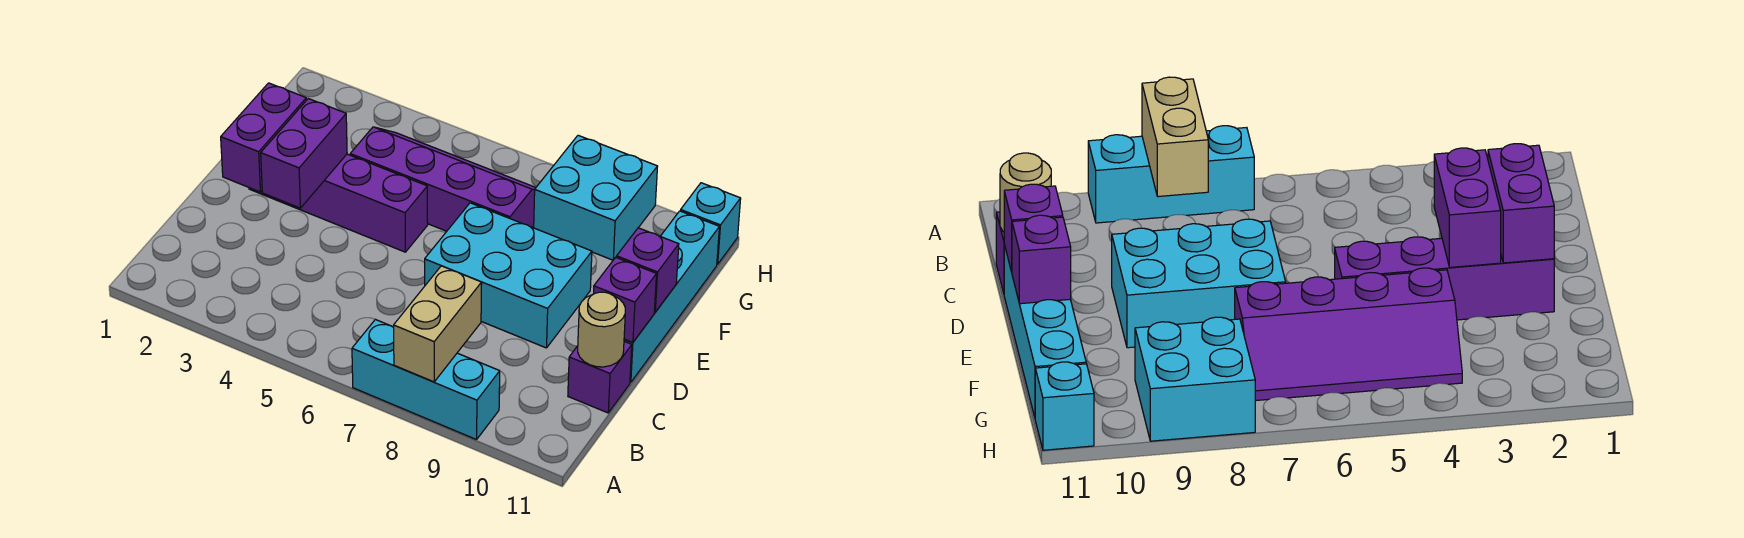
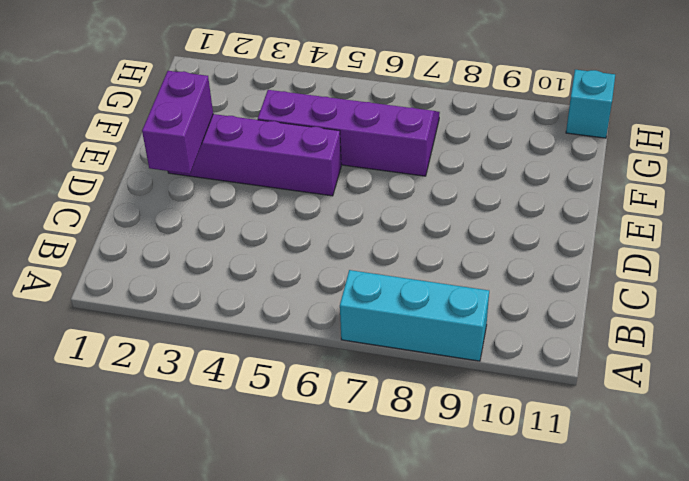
none -> purple 1x1 brick [568,341,632,413]
none -> cyan 2x3 brick [425,203,592,348]
none -> cyan 1x4 brick [624,211,719,382]

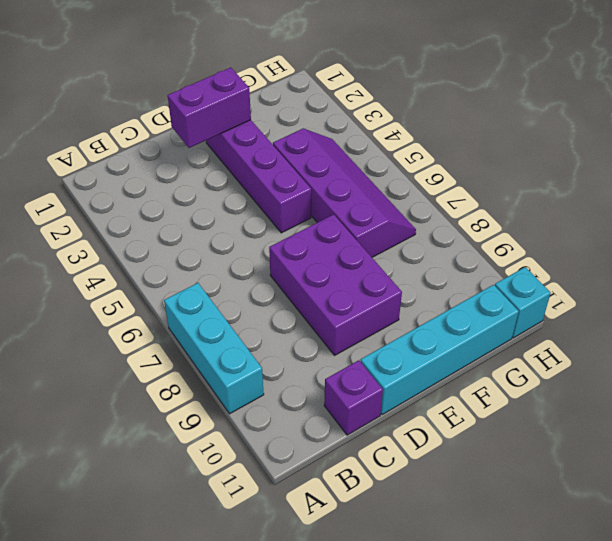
purple 2x3 brick [269,214,402,355] -> cyan 2x3 brick [425,203,592,348]
none -> cyan 2x2 brick [534,135,658,260]
none -> tan 1x2 brick [394,266,482,382]
none -> tan 1x1 round brick [578,292,625,367]

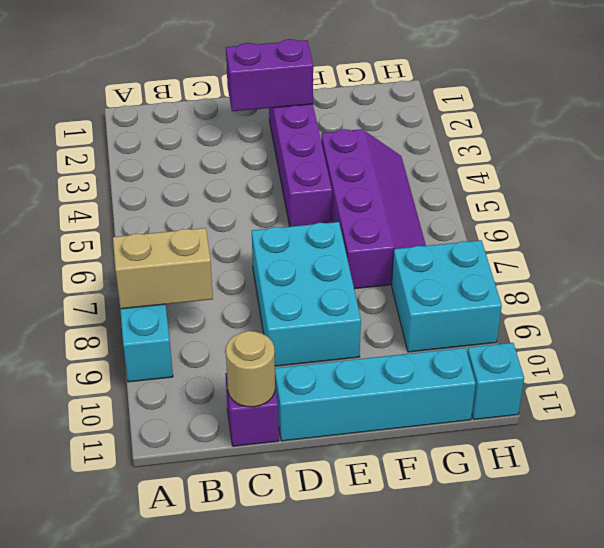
none -> purple 1x2 brick [261,99,347,208]
none -> purple 1x1 brick [593,257,656,343]
none -> purple 1x1 brick [617,228,679,312]

